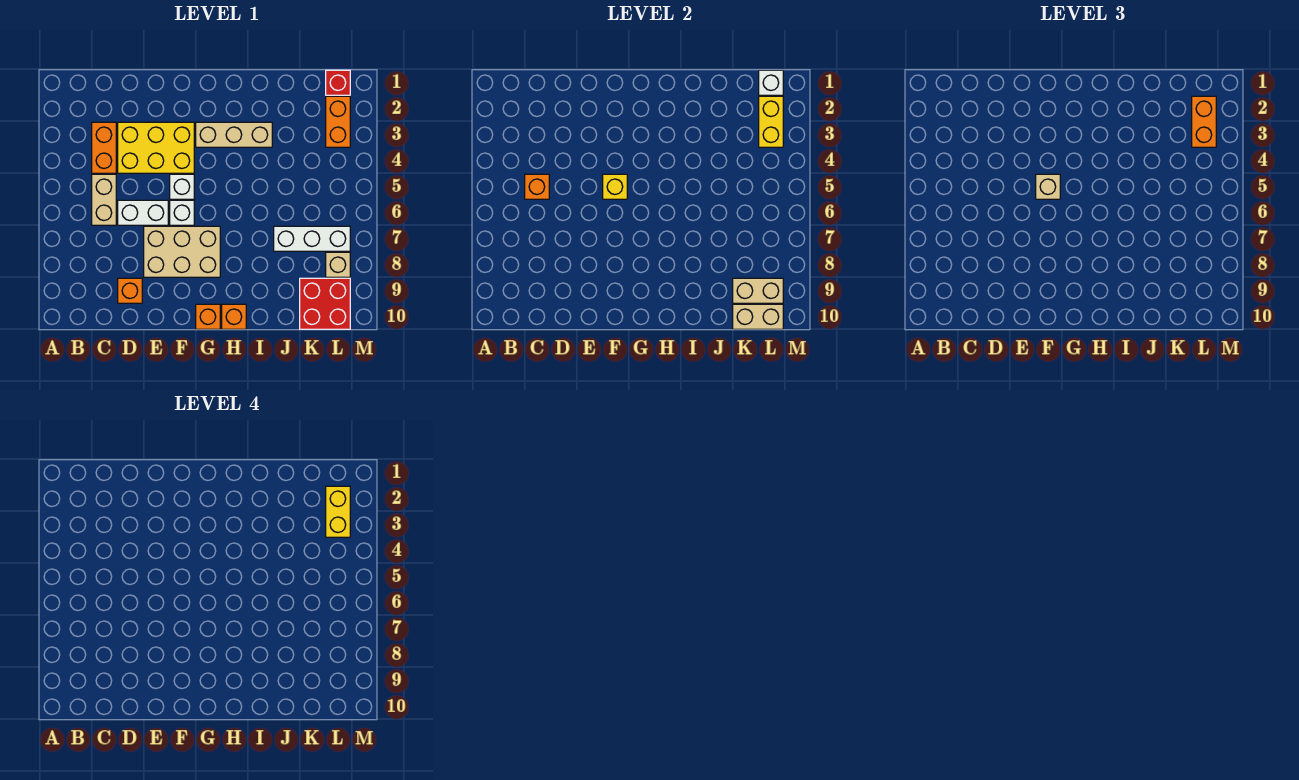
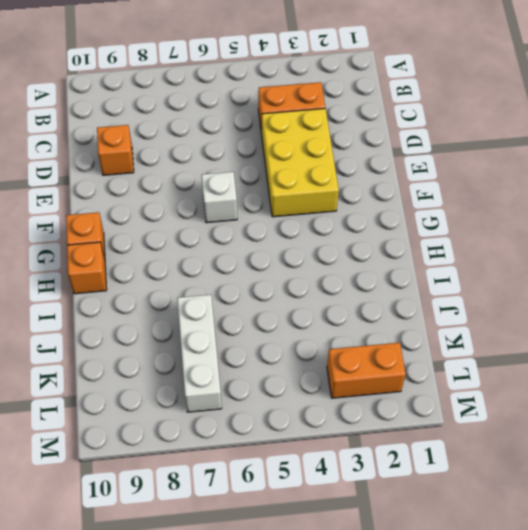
none -> tan 1x2 brick [92,174,116,225]
none -> white 1x2 brick [118,200,168,225]
none -> tan 2x3 brick [144,226,220,277]

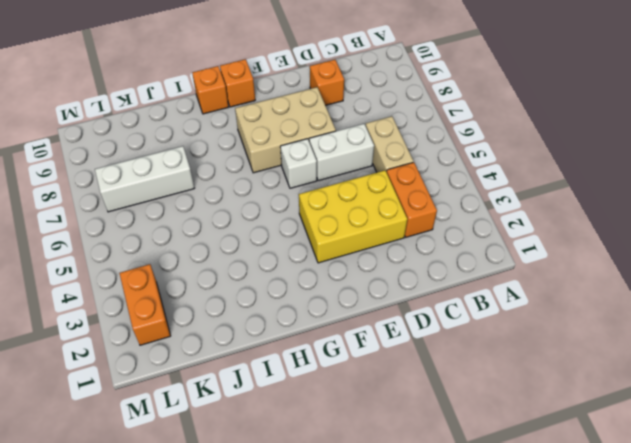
none -> white 1x1 brick [170,174,194,199]
none -> tan 1x3 brick [196,122,272,147]
none -> red 2x2 brick [300,278,350,329]

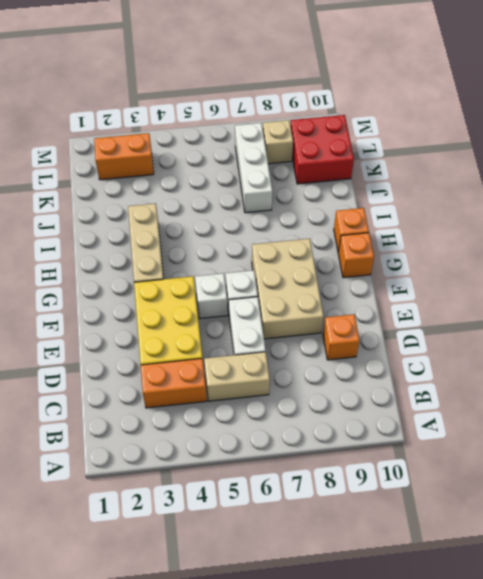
none -> red 1x1 brick [326,70,350,95]
none -> orange 1x1 brick [525,174,549,199]
none -> yellow 1x1 brick [603,174,627,199]

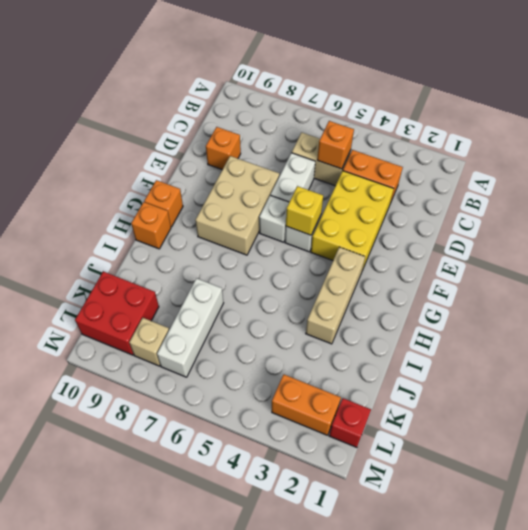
none -> tan 1x2 brick [733,278,783,303]
none -> tan 1x2 brick [733,304,783,329]
none -> white 1x1 brick [759,70,783,95]

